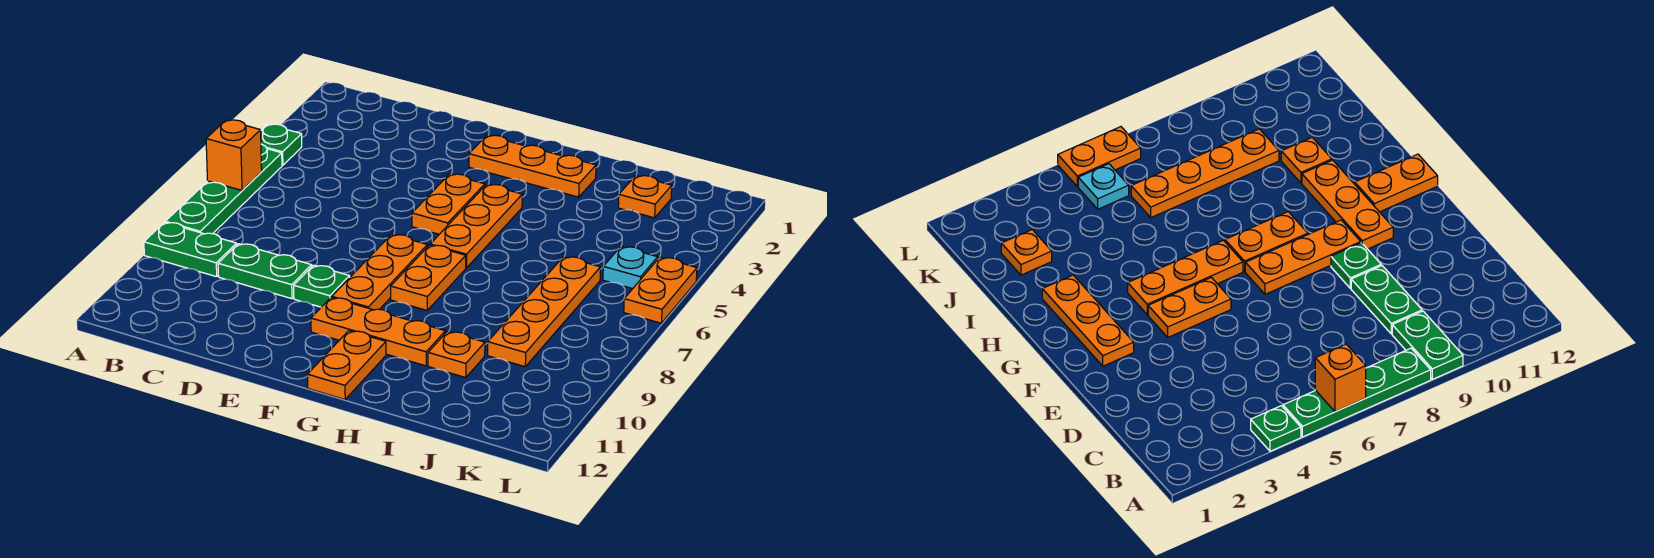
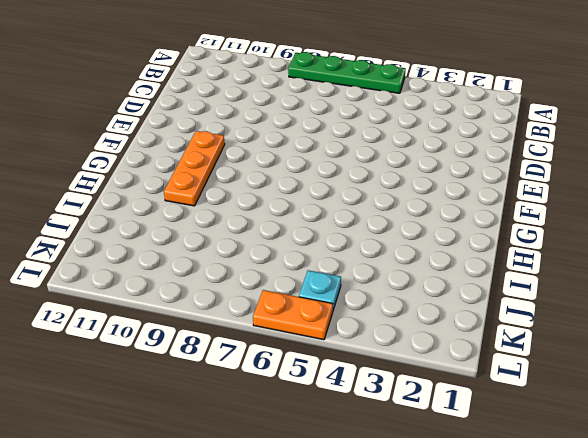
none -> green 1x1 plate [261,124,302,165]
none -> green 1x2 plate [144,222,237,277]
none -> green 1x2 plate [218,244,312,299]

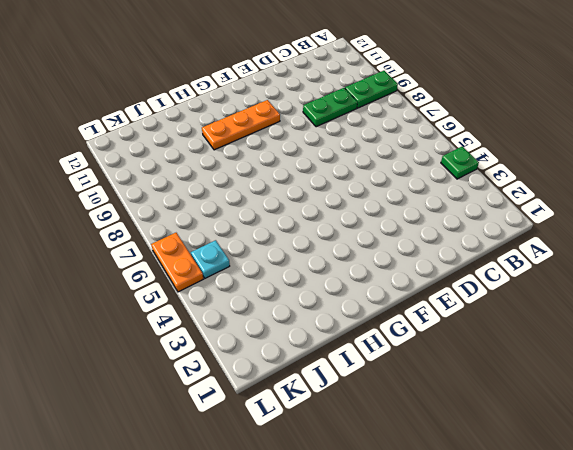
none -> green 1x4 plate [165,144,282,234]
none -> green 1x1 plate [294,265,350,307]
none -> orange 1x3 plate [469,135,596,197]

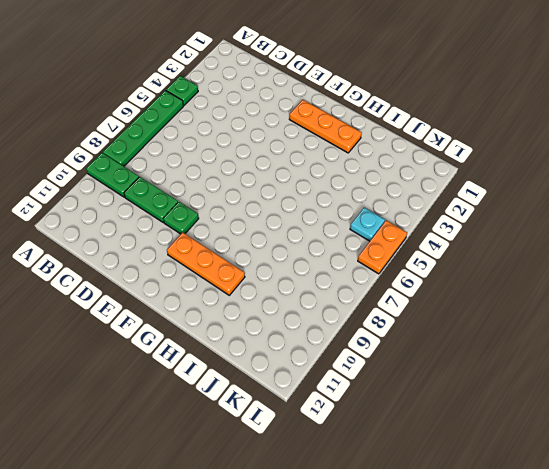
none -> orange 1x2 plate [412,174,485,234]
none -> orange 1x3 plate [332,234,428,310]
none -> orange 1x3 plate [430,184,522,268]

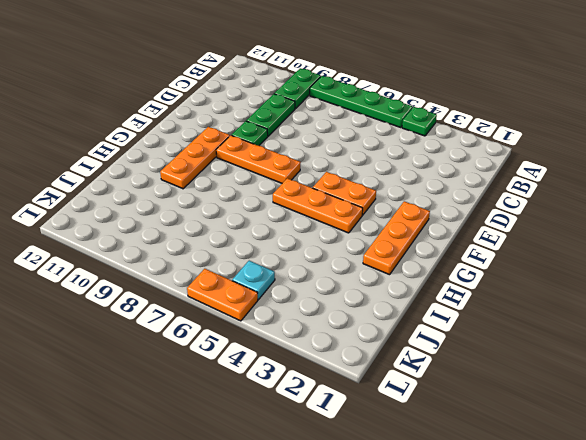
none -> orange 1x2 plate [391,245,466,310]
none -> orange 1x2 plate [307,331,386,399]
none -> orange 1x1 plate [428,331,485,378]

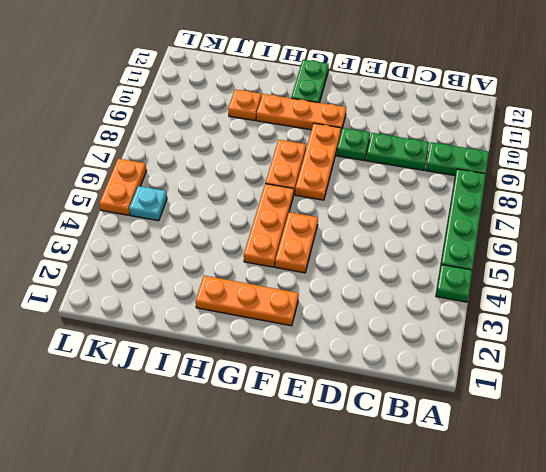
green 1x2 plate [291,60,329,103] -> orange 1x2 plate [307,331,386,399]
none -> orange 1x1 plate [618,176,672,218]
none -> orange 1x4 plate [488,257,601,367]
none -> orange 1x1 brick [206,120,262,190]

